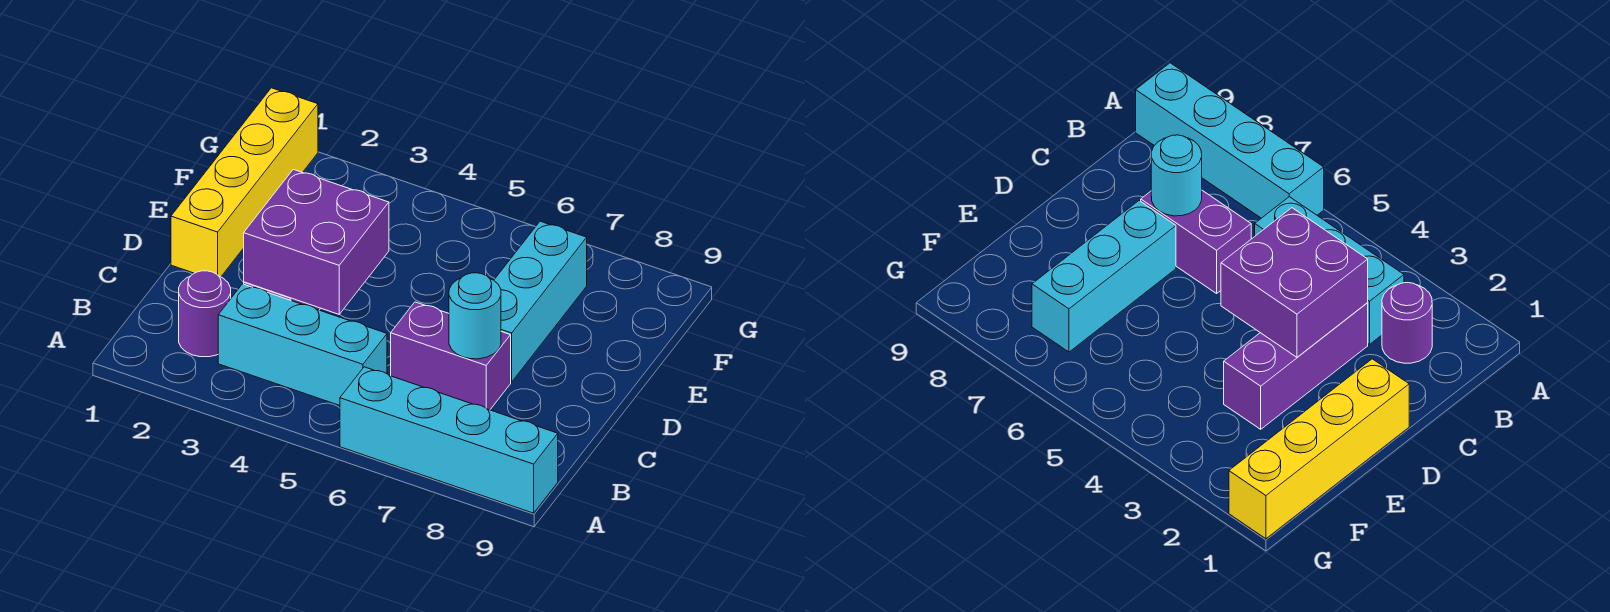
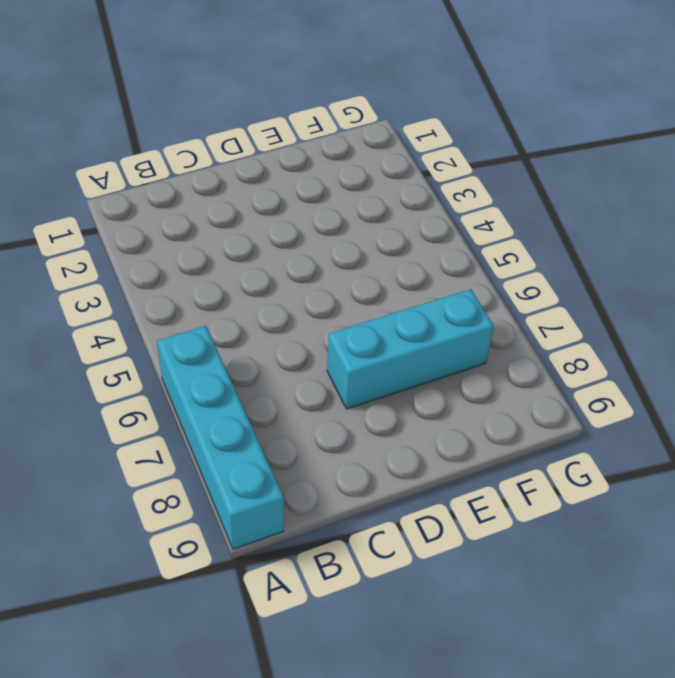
none -> purple 1x1 round brick [179,271,231,357]
none -> cyan 1x3 brick [218,284,387,406]

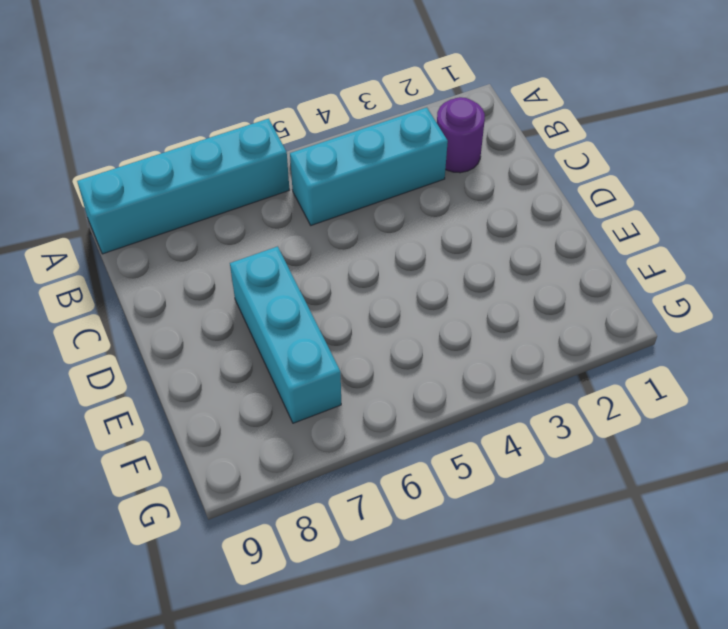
none -> purple 1x3 brick [1224,303,1368,429]
none -> purple 1x2 brick [391,302,511,410]

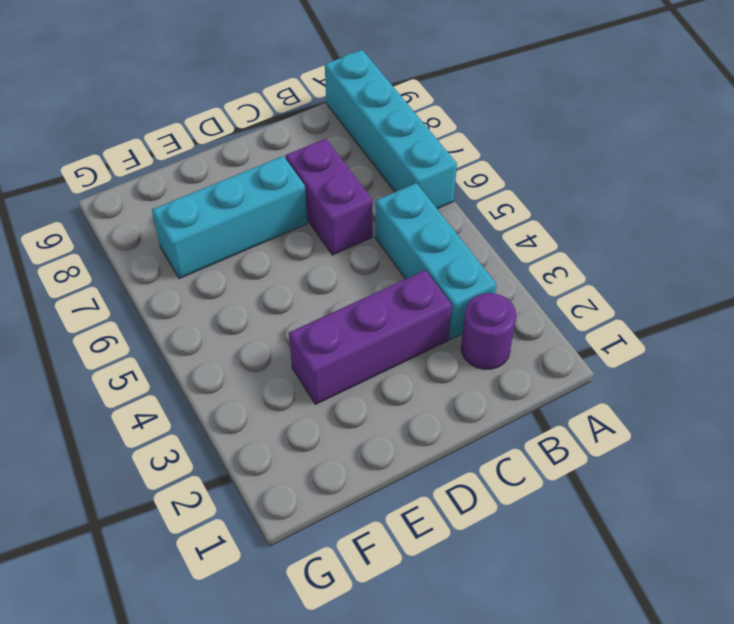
none -> yellow 1x4 brick [171,88,318,277]
none -> purple 2x2 brick [244,169,389,314]

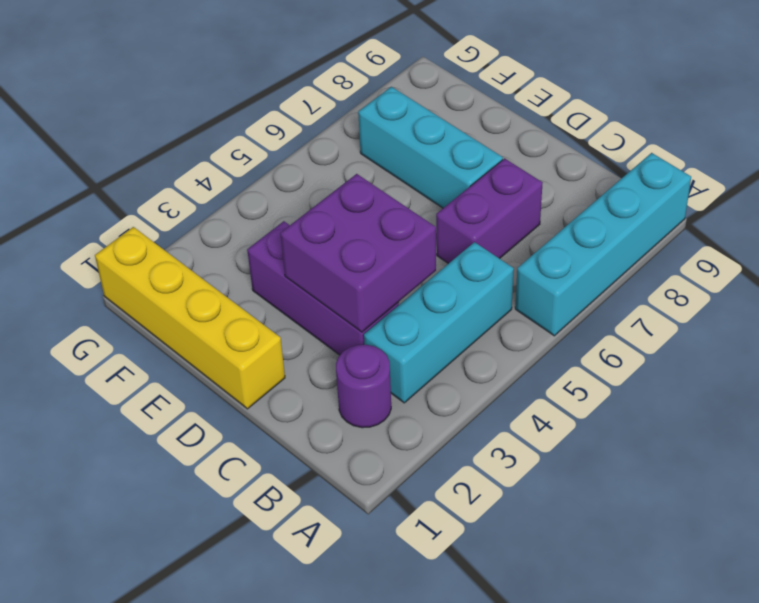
none -> cyan 1x1 round brick [449,273,501,359]

